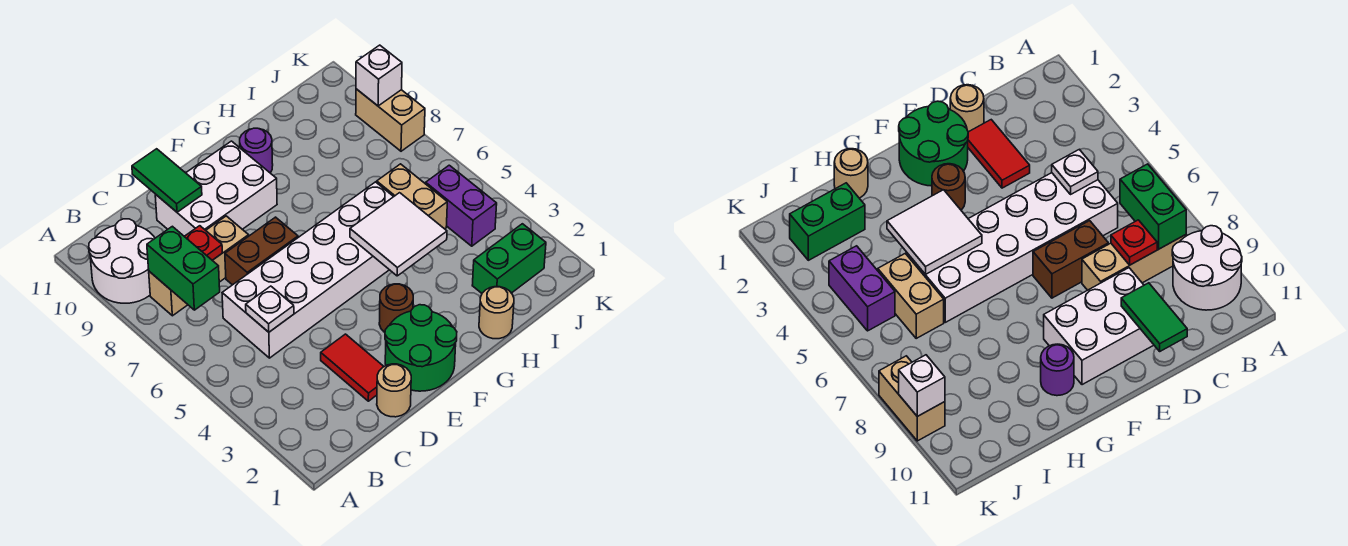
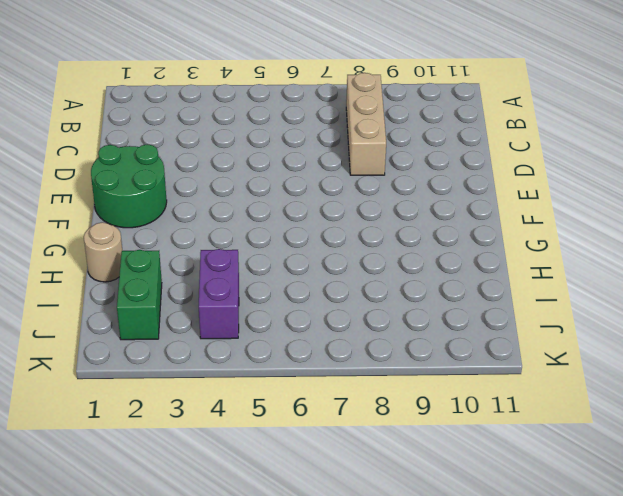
purple 1x2 brick [199,249,239,339] -> purple 1x2 brick turned to [426,165,497,246]
none -> white 2x2 round brick [89,219,155,303]
none -> white 2x6 brick [222,182,394,358]
none -> tan 1x1 round brick [377,364,411,417]

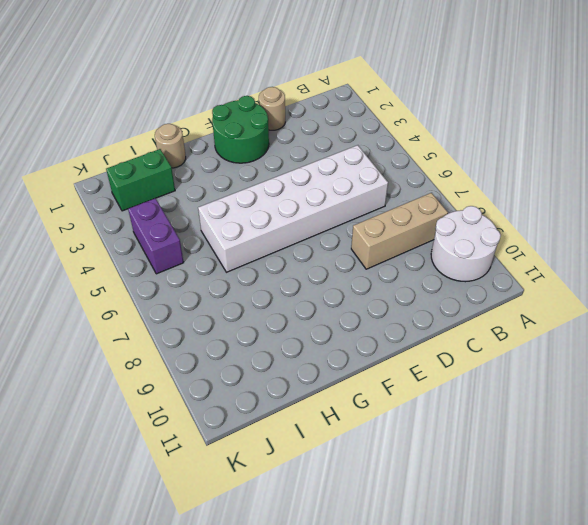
none -> red 1x2 tile [321,334,384,401]
none -> brown 1x2 brick [225,217,298,285]
none -> white 2x3 brick [155,141,277,236]

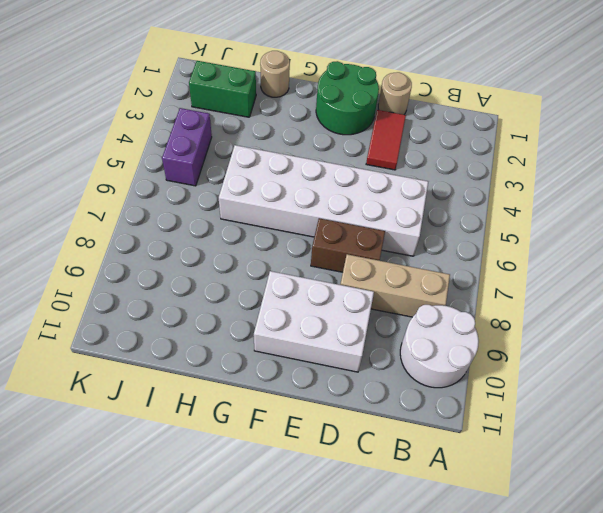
none -> brown 1x1 round brick [379,284,413,332]
none -> purple 1x1 round brick [240,128,273,173]
none -> tan 1x2 brick [377,164,447,229]

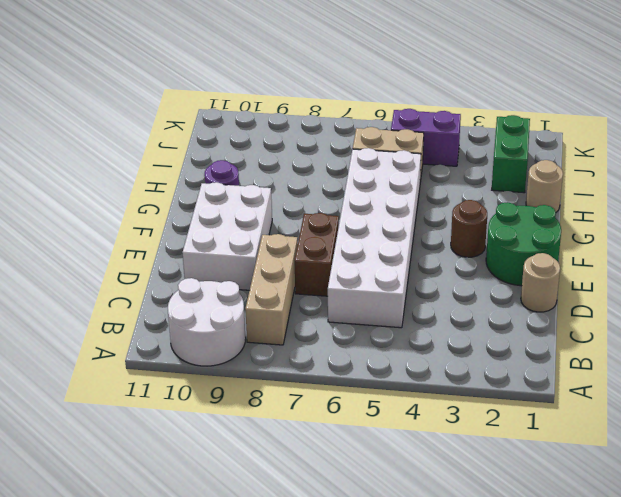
none -> red 1x2 tile [321,334,384,401]
none -> tan 1x2 brick [356,89,425,151]
none -> green 1x2 brick [147,226,220,310]

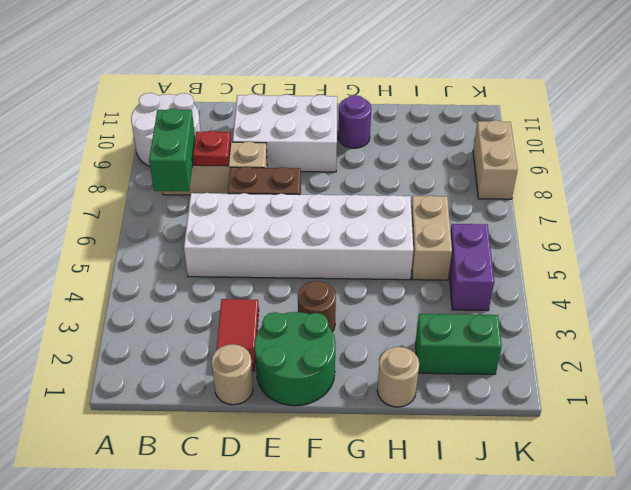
none -> white 1x1 plate [246,286,294,332]
none -> green 1x2 tile [132,149,202,212]
none -> white 2x2 tile [350,193,447,276]

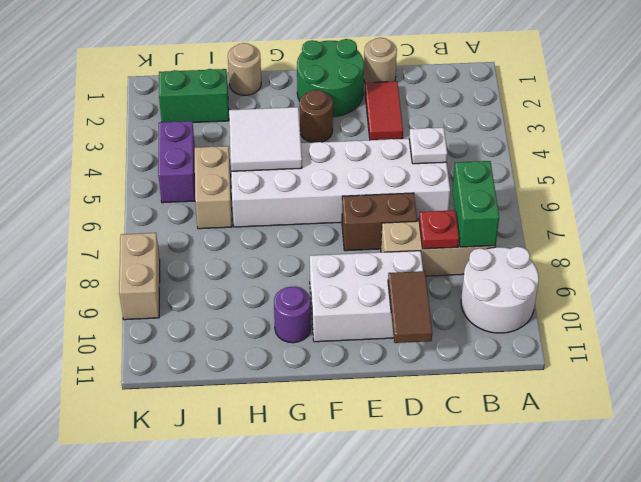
brown 1x2 tile [388,271,432,343] -> green 1x2 tile [132,149,202,212]
none -> white 1x1 brick [356,45,402,106]

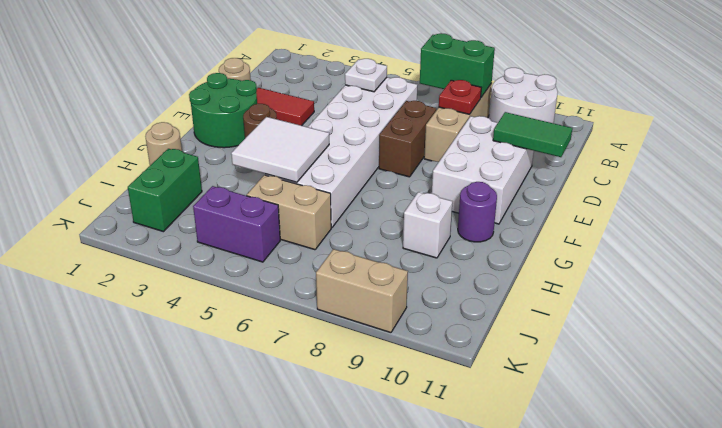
white 1x1 brick [403,192,453,258] -> white 1x1 brick moved to [356,45,402,106]

